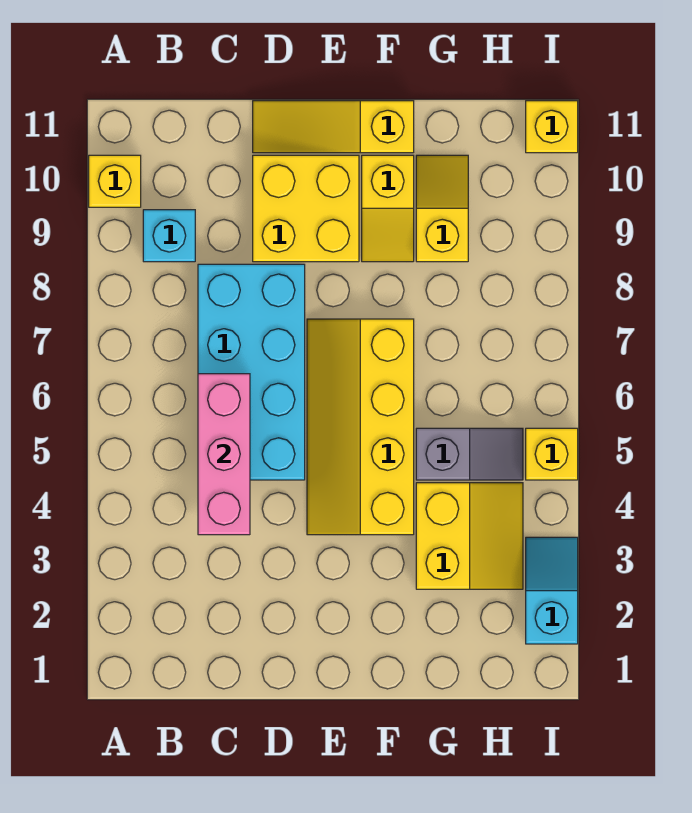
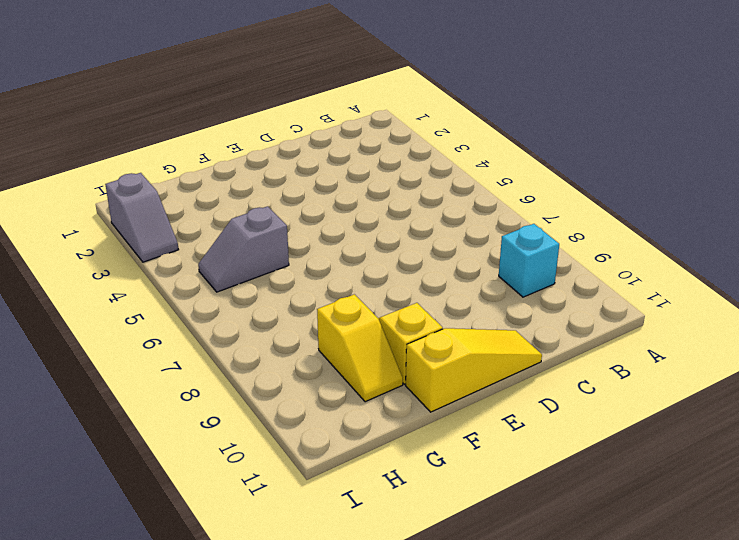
grey 1x2 slope [105,173,179,262] -> cyan 1x2 slope [526,537,578,644]
none -> yellow 1x1 brick [89,155,141,207]
none -> cyan 2x4 brick [198,264,305,480]
none -> yellow 2x2 brick [253,155,359,262]

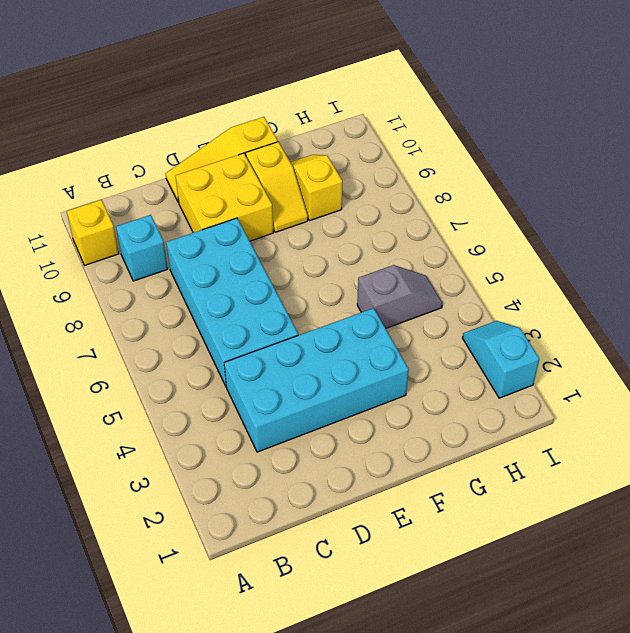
cyan 2x4 brick [224,308,409,452] -> yellow 2x4 slope [307,319,414,535]
none -> yellow 2x2 slope [416,483,523,589]
none -> yellow 1x1 brick [526,428,578,480]
none -> yellow 1x1 brick [526,101,578,153]

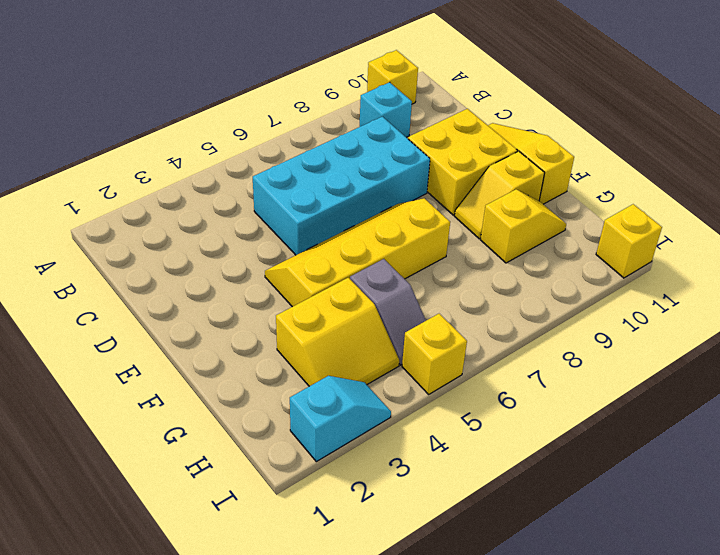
none -> pink 1x3 brick [198,374,250,535]

